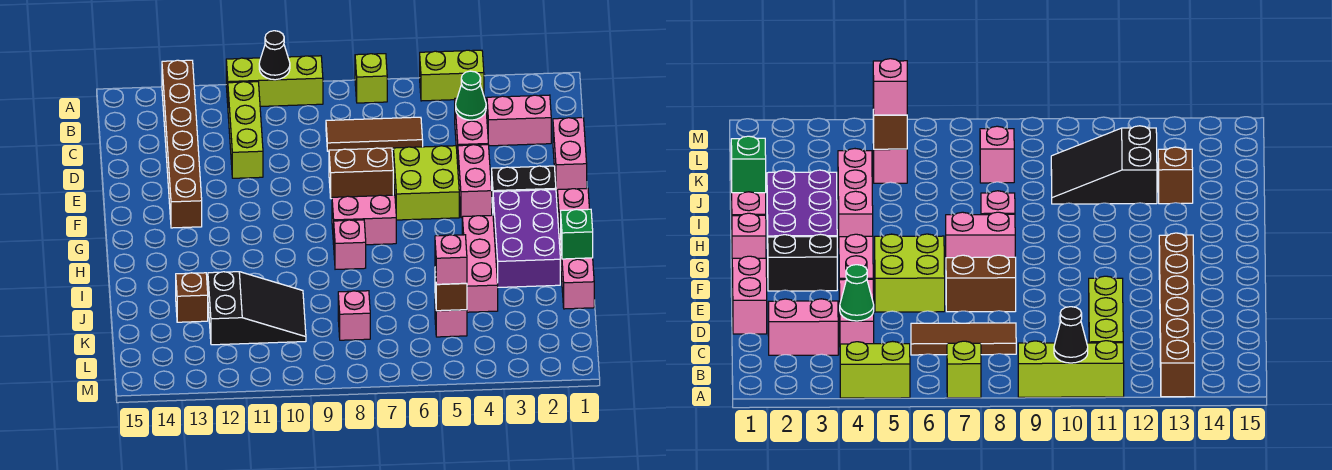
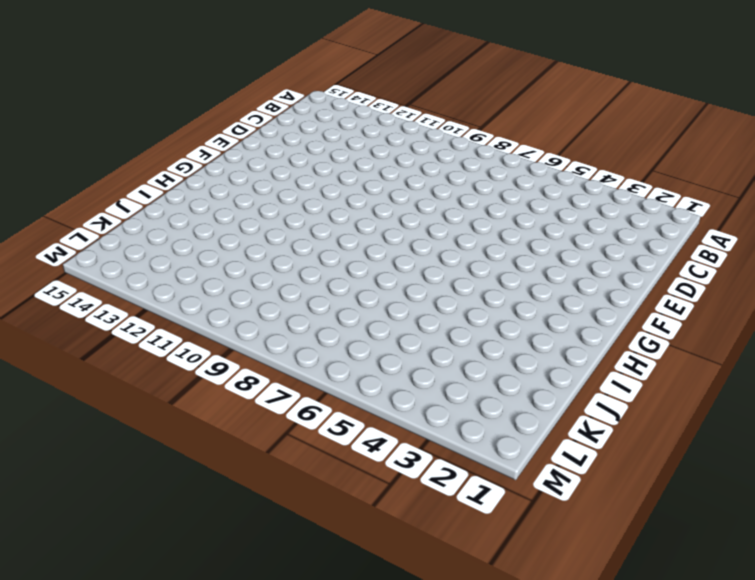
none -> lime 1x2 brick [420,50,484,101]
none -> lime 1x1 brick [355,54,387,103]
none -> lime 1x3 brick [226,56,323,106]

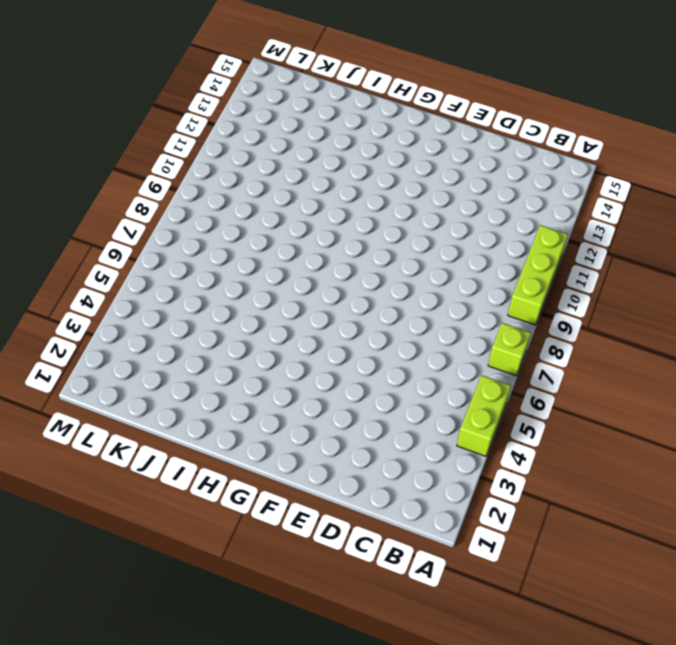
none -> brown 1x6 brick [162,60,202,228]
none -> lime 1x3 brick [228,82,263,178]
none -> pink 1x2 brick [487,95,551,146]

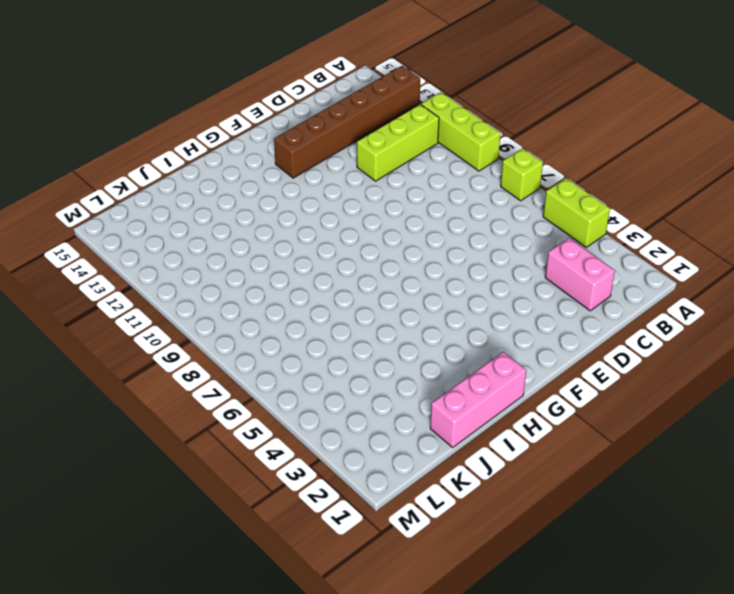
none -> pink 1x2 brick [455,97,488,164]
none -> brown 1x3 tile [326,117,423,151]
none -> pink 1x2 brick [553,118,587,191]

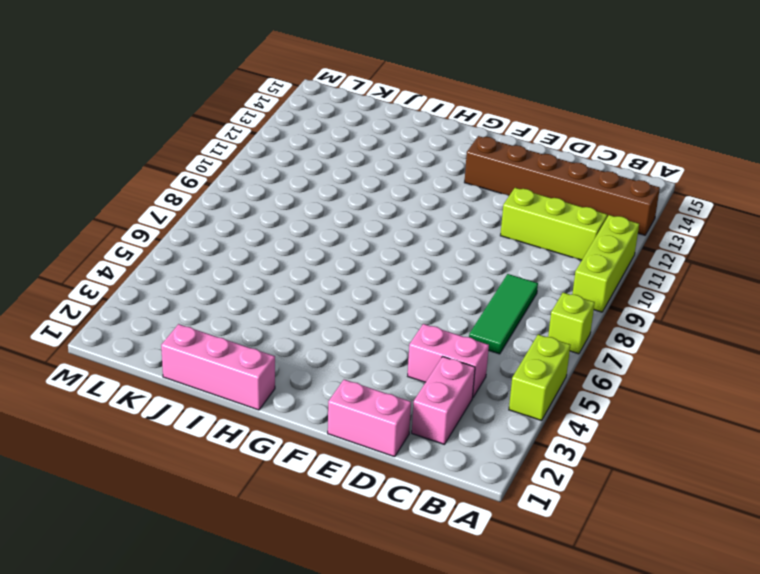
green 1x3 tile [469,274,538,354] -> brown 1x3 tile [326,117,423,151]
none -> pink 1x2 brick [458,145,492,218]
none -> lime 2x2 brick [393,146,459,220]
none -> brown 1x2 brick [329,148,393,199]

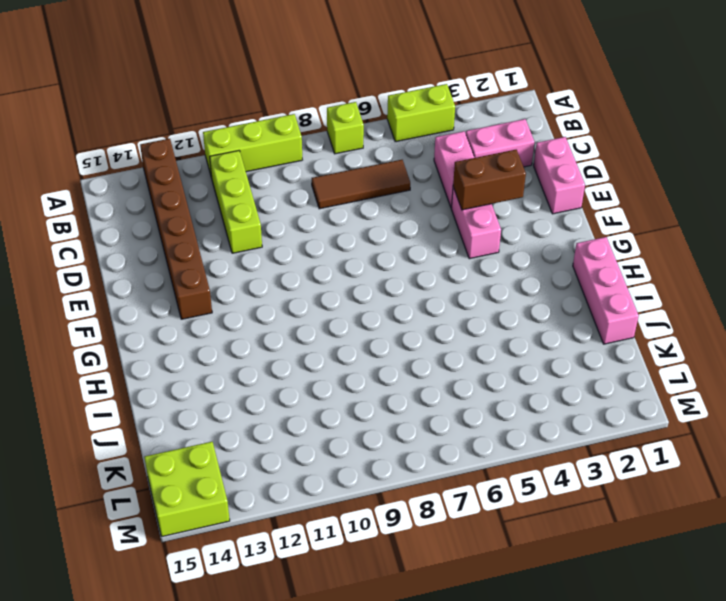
brown 1x2 brick [453,150,526,210] -> brown 1x2 brick moved to [329,148,393,199]
lime 2x2 brick [144,442,230,536] -> lime 2x2 brick moved to [393,146,459,220]
none -> black 1x2 brick [491,166,556,208]
none -> pink 1x1 brick [558,188,589,228]
none -> purple 2x3 brick [493,190,560,287]

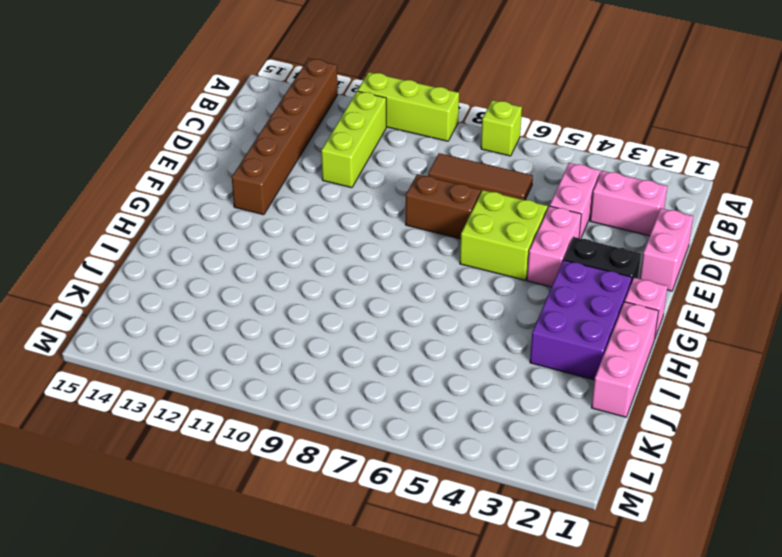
none -> lime 1x2 brick [420,50,484,101]
none -> pink 1x2 brick [332,195,396,245]
none -> pink 1x3 brick [462,215,498,312]

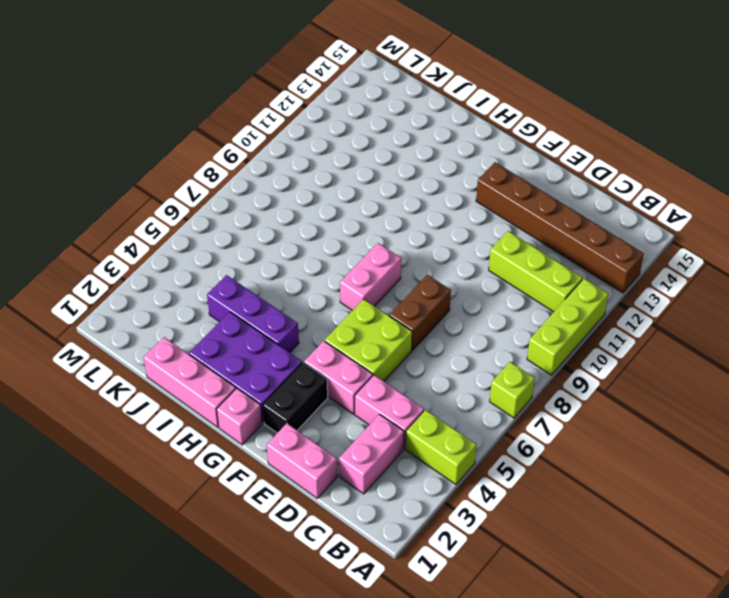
lime 1x2 brick [406,410,477,484] -> lime 1x2 brick turned to [420,50,484,101]
purple 1x3 brick [207,275,299,353] -> pink 1x3 brick [462,215,498,312]
none -> brown 1x3 tile [326,117,423,151]
none -> pink 1x1 brick [334,220,366,269]
none -> black 2x3 slope [208,272,306,345]

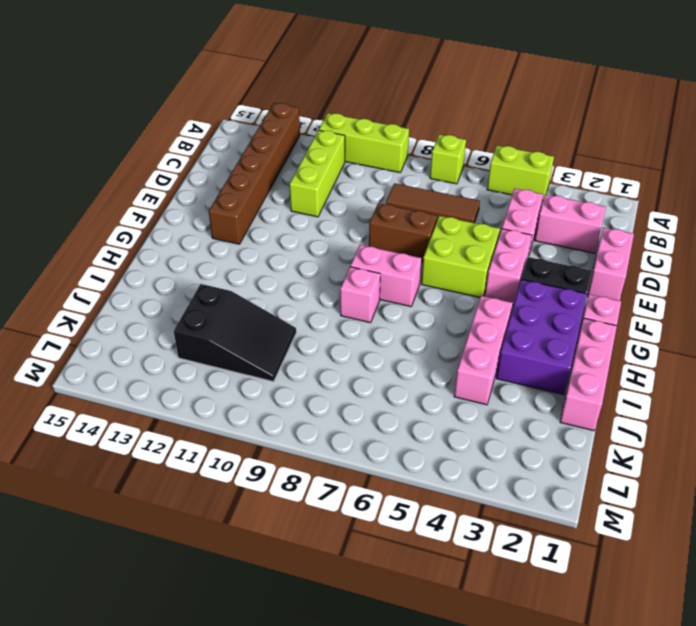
none -> brown 1x1 brick [176,273,208,322]
none -> pink 1x1 brick [435,299,467,337]
none -> pink 1x1 brick [338,291,370,340]

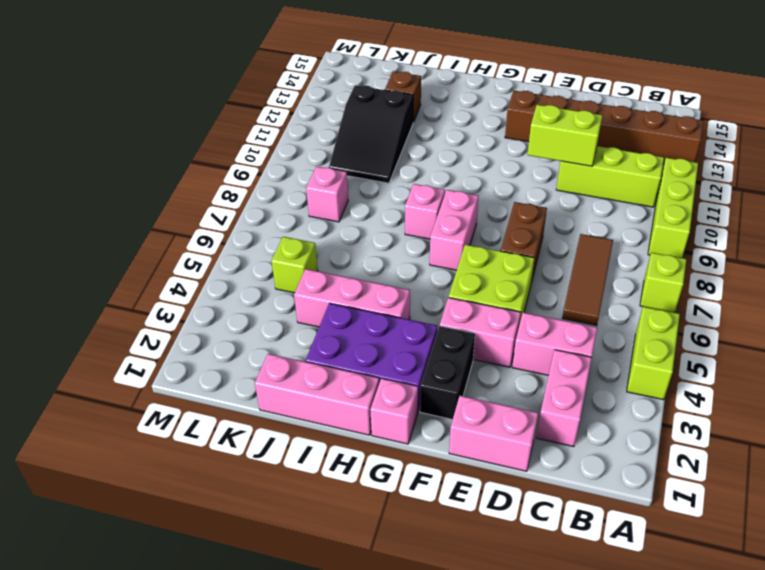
lime 1x2 brick [527,105,602,166] -> none
lime 1x1 brick [272,237,318,293] -> pink 1x1 brick [435,299,467,337]
none -> black 1x1 cone [259,31,290,80]
none -> green 1x1 cone [456,71,486,120]
none -> green 1x1 brick [561,209,593,259]

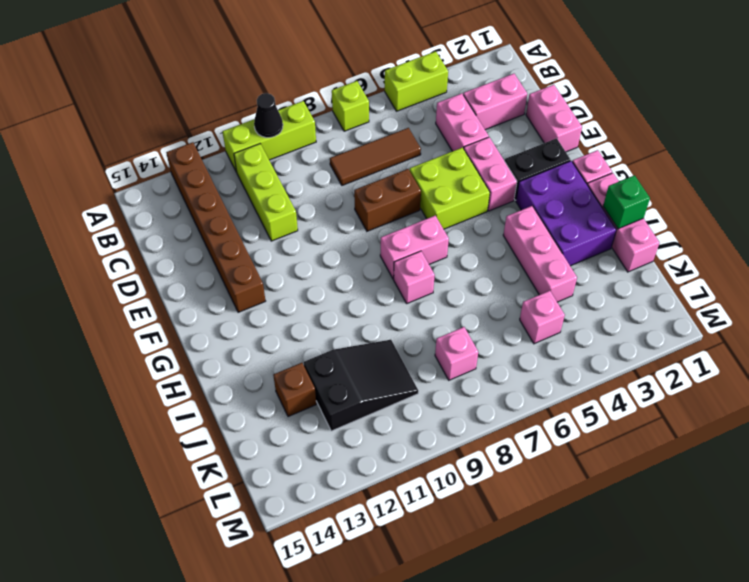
none -> green 1x1 cone [456,71,486,120]
none -> brown 1x1 brick [435,272,467,311]
none -> pink 1x1 brick [435,235,467,284]

